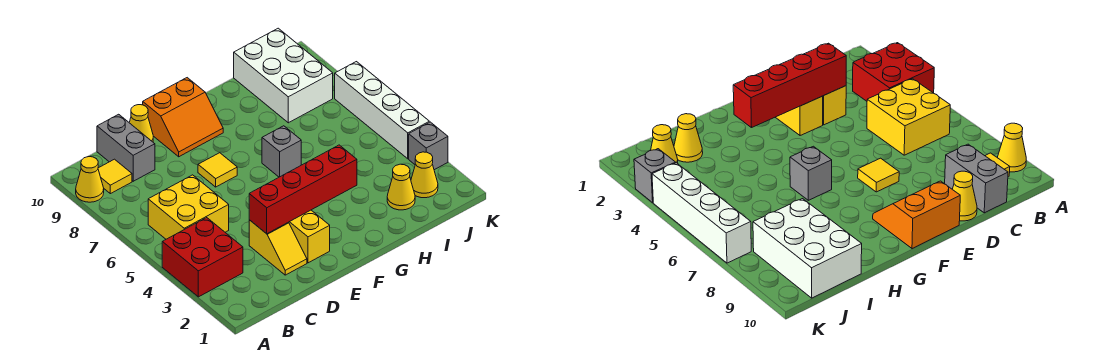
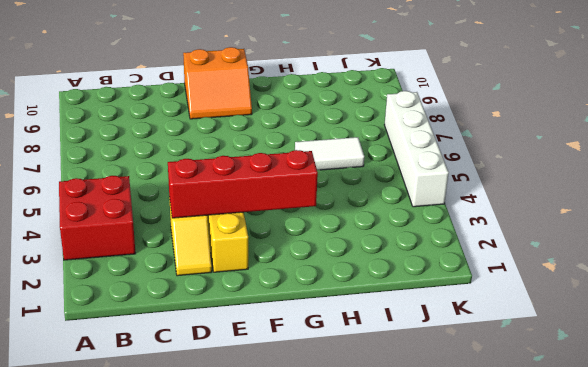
white 1x2 tile [295,137,364,170] -> none
none -> yellow 1x1 cone [76,157,104,202]
none -> yellow 2x2 brick [148,175,229,239]
none -> yellow 1x1 tile [98,159,132,194]

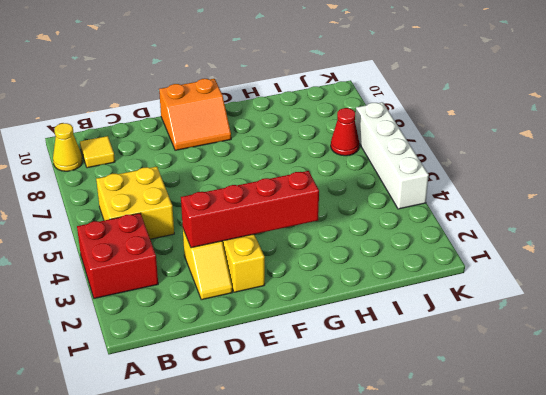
red 1x1 cone [331,108,359,156] -> none
none -> grey 1x2 brick [97,114,155,181]
none -> yellow 1x1 cone [129,105,153,142]
none -> yellow 1x1 tile [198,153,237,187]

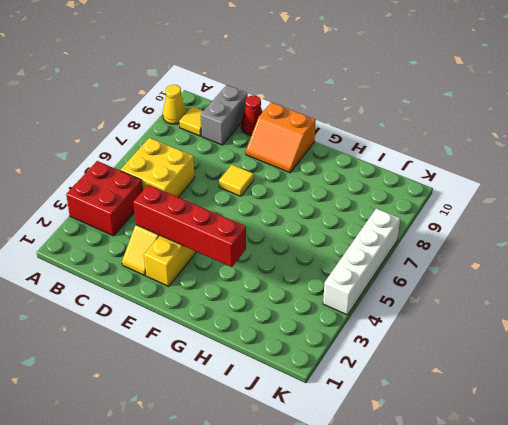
red 1x1 cone [241,95,262,135] -> yellow 1x1 cone [129,105,153,142]
none -> grey 1x1 brick [262,126,301,177]
none -> yellow 1x1 cone [387,164,415,210]
none -> white 2x3 brick [234,28,333,123]

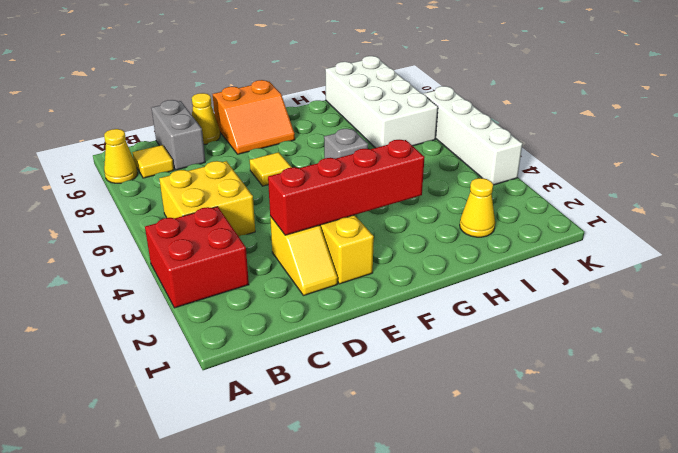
white 2x4 brick [325,56,438,148] -> white 2x3 brick [234,28,333,123]
none -> yellow 1x1 cone [411,152,438,198]
none -> grey 1x1 brick [409,122,448,170]

